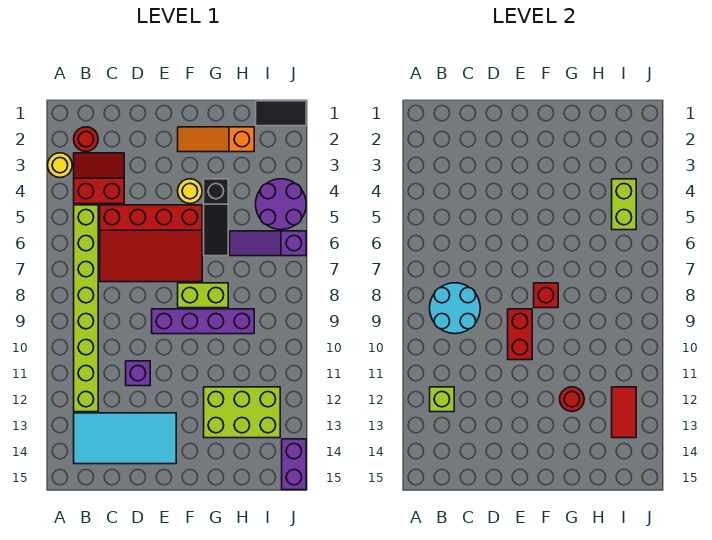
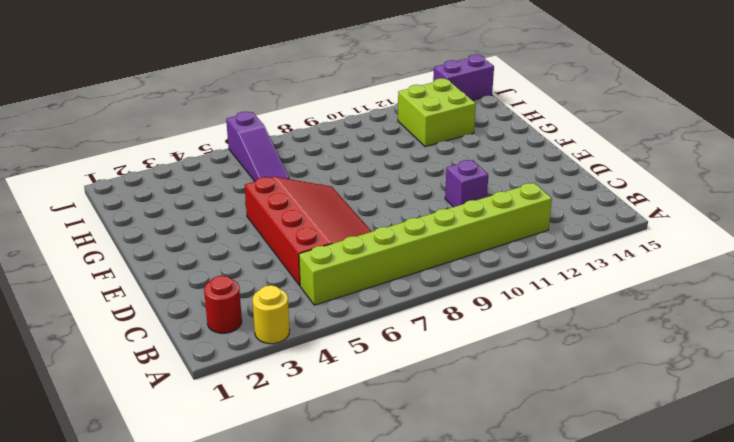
lime 2x2 brick [398,78,476,147] -> lime 2x3 brick [204,387,280,438]
none -> red 2x2 slope [74,153,124,204]
none -> cyan 2x4 tile [74,413,176,464]
none -> purple 1x4 brick [152,309,254,334]

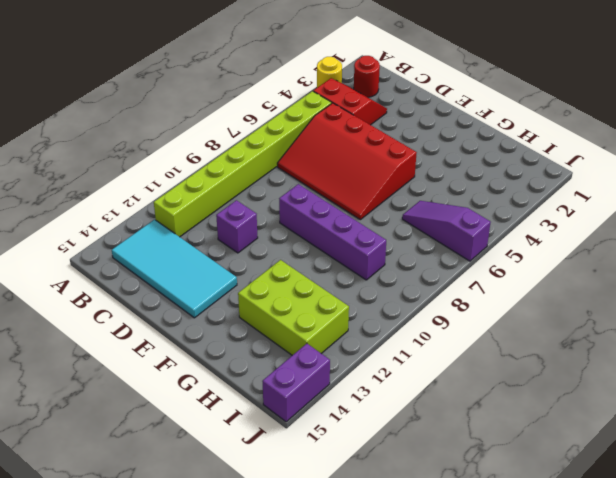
none -> orange 1x3 slope [178,127,254,152]
none -> yellow 1x1 round brick [178,179,202,204]
none -> lime 1x2 brick [178,283,228,308]

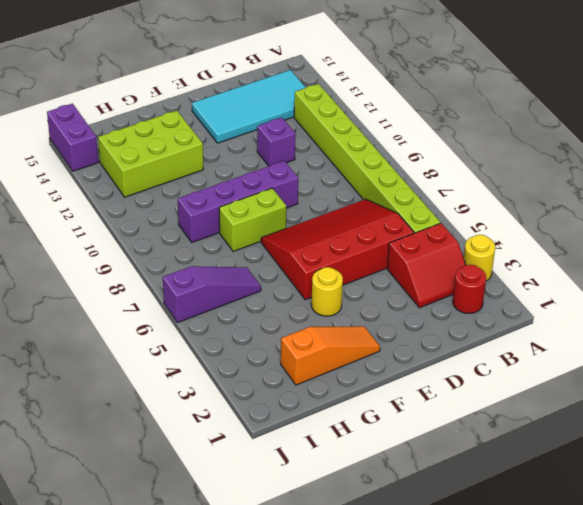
none -> black 1x3 slope [204,179,228,256]
none -> black 1x2 tile [256,101,306,126]
none -> purple 2x2 round brick [256,179,306,230]

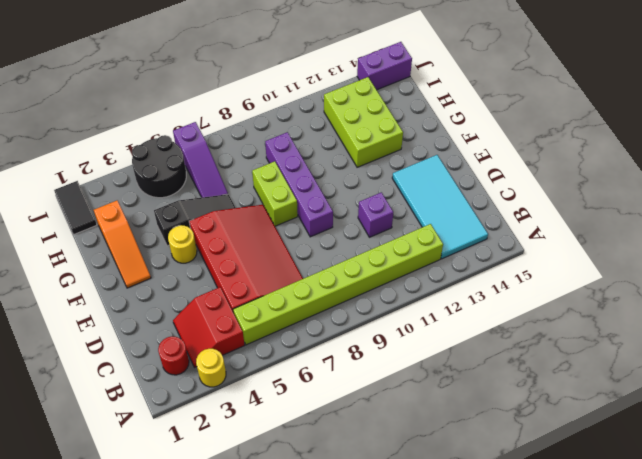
black 2x2 round brick [132,135,186,198] -> purple 2x2 round brick [256,179,306,230]
none -> cyan 2x2 round brick [430,283,480,334]
none -> lime 1x1 brick [430,387,454,412]
none -> red 1x2 brick [508,309,532,360]

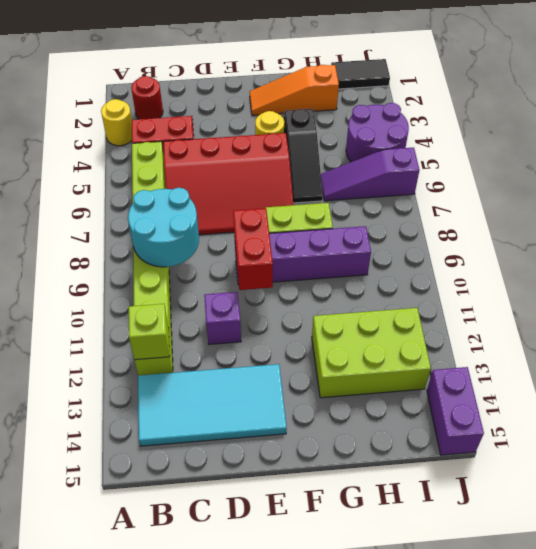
none -> red 1x1 brick [534,283,558,308]
none -> red 1x1 round brick [560,387,584,412]
none -> lime 1x2 brick [612,179,636,230]

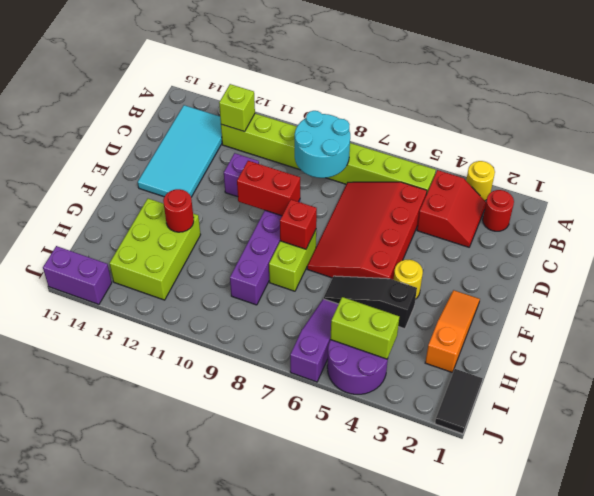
none -> red 1x2 tile [612,387,636,438]

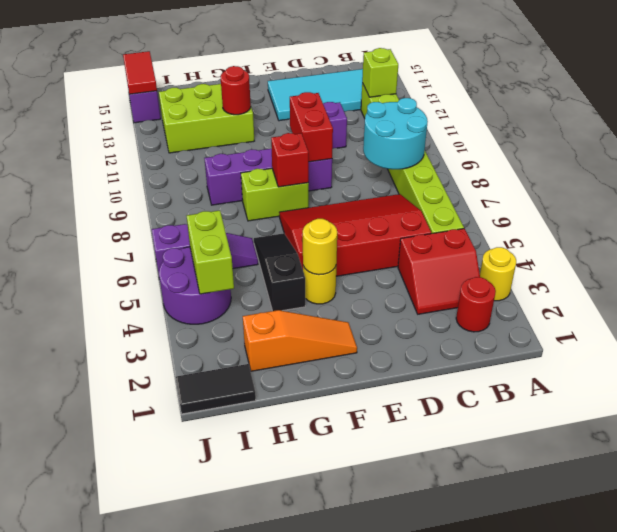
yellow 1x1 round brick [303,219,337,275] -> none
red 1x2 tile [123,51,157,94] -> red 1x2 tile moved to [612,387,636,438]

